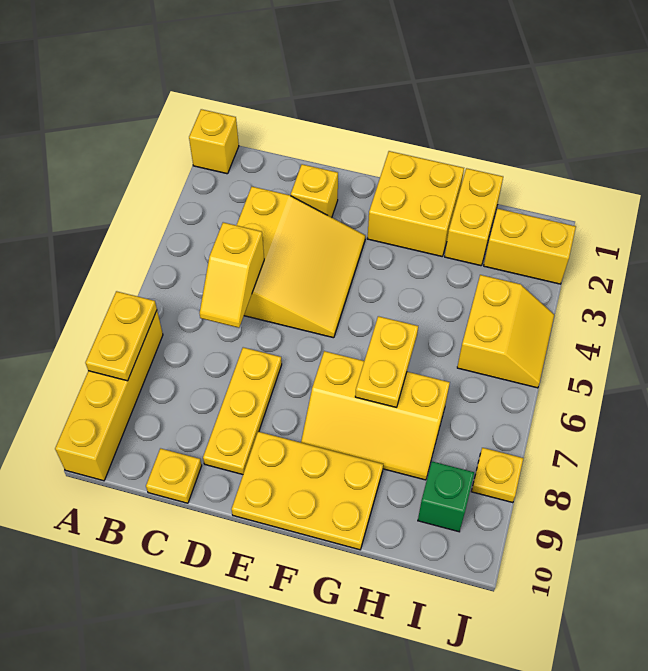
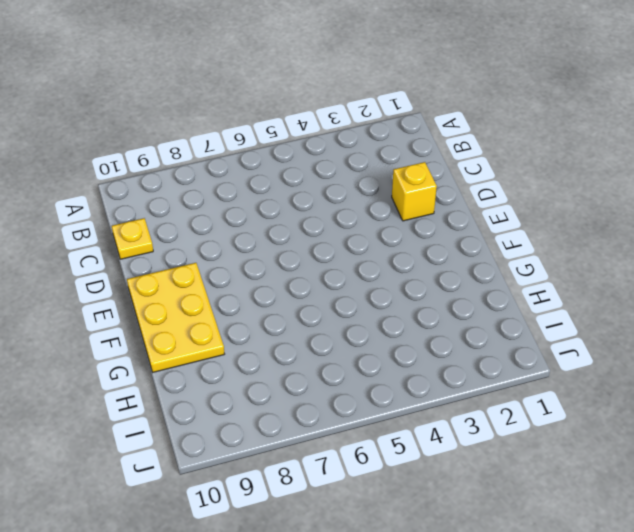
none -> yellow 1x1 brick [189,109,239,174]
none -> yellow 1x4 brick [55,311,163,481]
none -> yellow 3x3 slope [236,186,365,338]

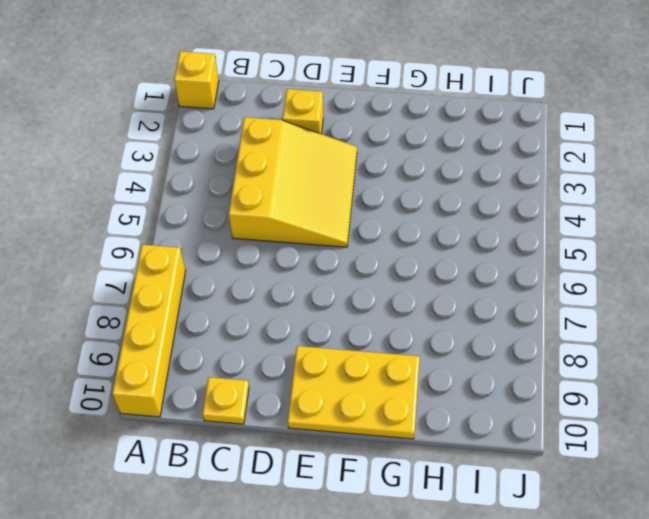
none -> yellow 1x3 plate [203,347,282,474]
none -> yellow 2x2 brick [368,151,464,256]
none -> yellow 2x3 slope [301,351,450,480]

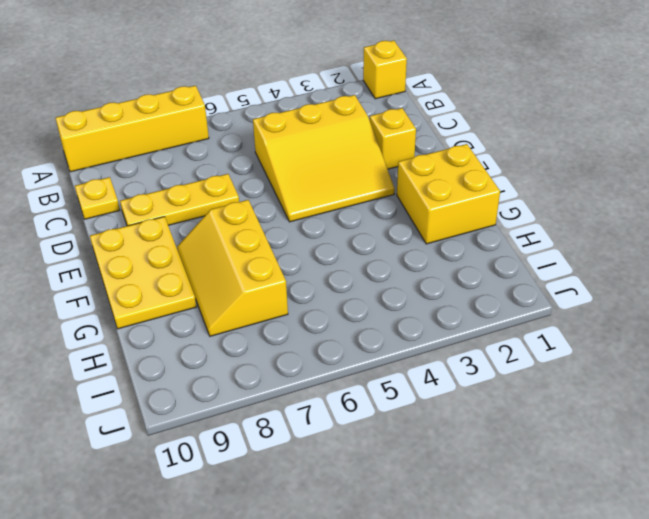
none -> yellow 1x2 brick [445,168,503,266]
none -> yellow 1x2 brick [484,209,576,284]
none -> yellow 2x2 slope [457,275,554,388]

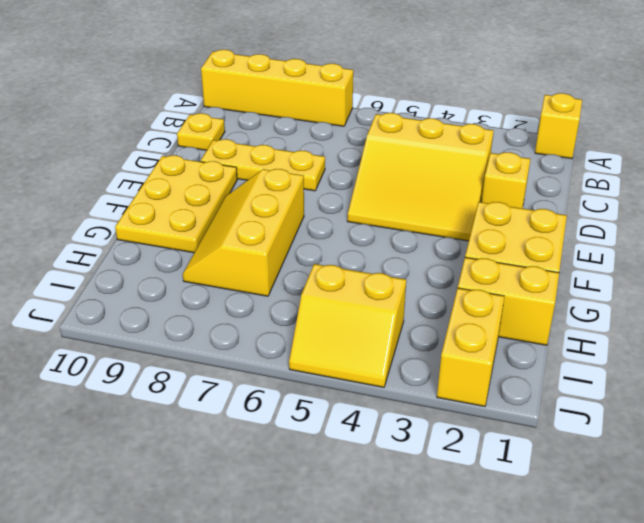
none -> green 1x1 brick [418,462,474,532]
none -> yellow 1x1 plate [471,448,524,503]
none -> yellow 1x2 plate [85,291,157,381]

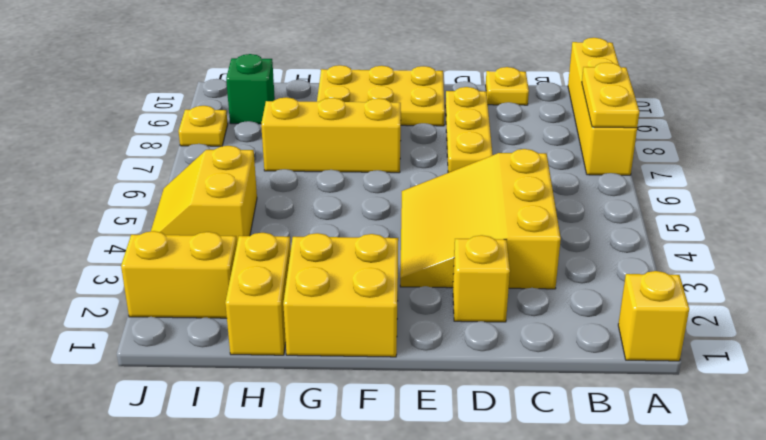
none -> yellow 1x2 slope [200,222,264,328]
none -> yellow 1x2 plate [355,316,418,407]

